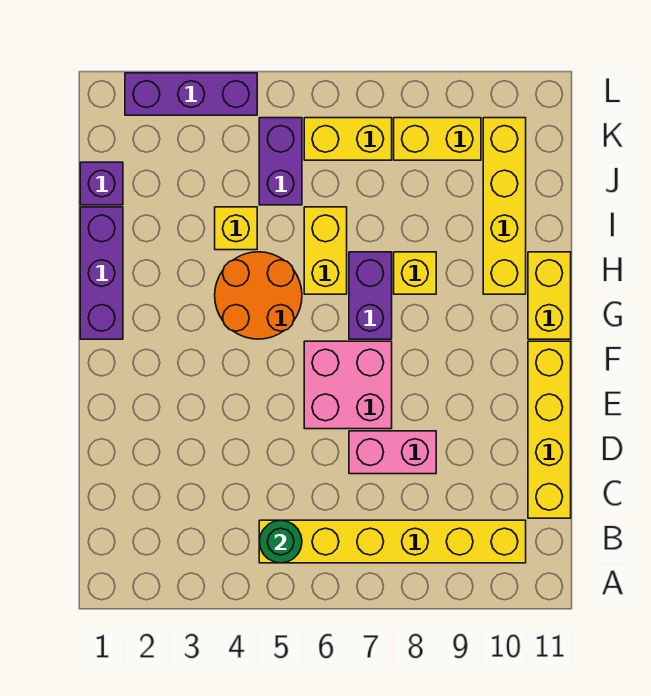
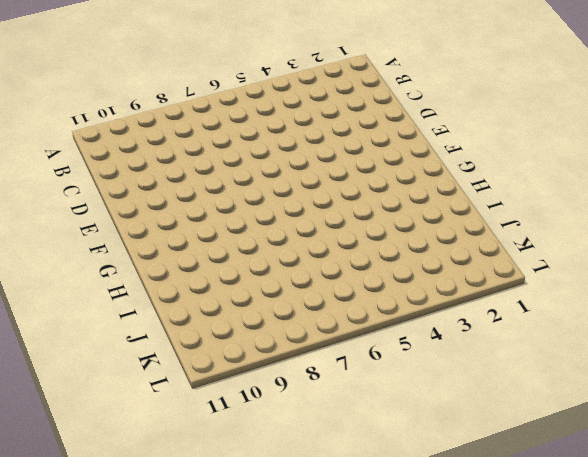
none -> yellow 1x6 brick [259,520,526,563]
none -> yellow 1x4 brick [528,341,571,518]
none -> pink 1x2 brick [349,431,436,474]

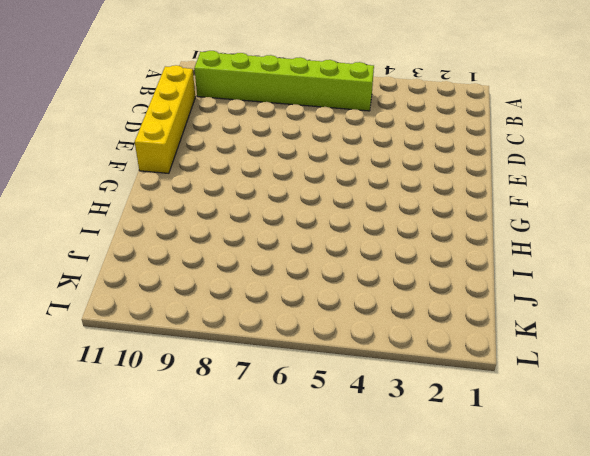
lime 1x6 brick [194,51,374,111] -> yellow 1x6 brick [259,520,526,563]
none -> pink 1x2 brick [349,431,436,474]
none -> pink 2x2 brick [304,341,392,429]
none -> purple 1x3 brick [80,207,123,339]

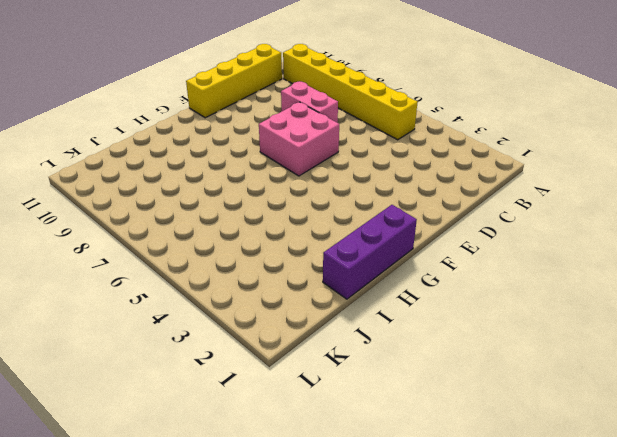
none -> orange 2x2 round brick [215,252,302,339]
none -> purple 1x2 brick [349,252,392,339]
none -> yellow 1x2 brick [528,252,571,339]

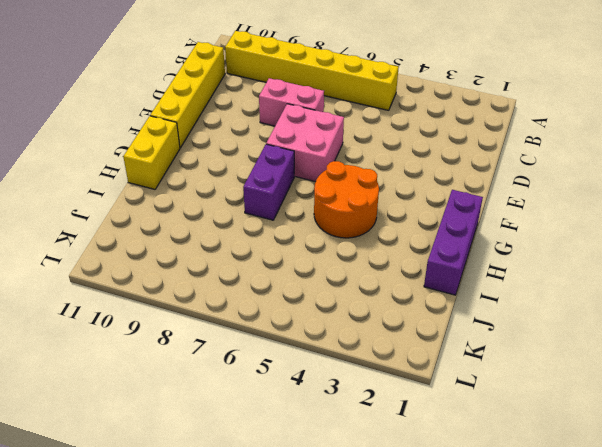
none -> yellow 1x2 brick [304,207,347,294]
none -> yellow 1x1 brick [394,252,436,294]
none -> yellow 1x4 brick [483,118,526,294]

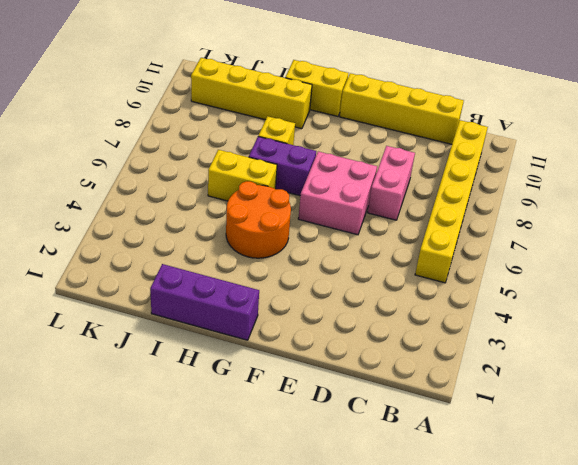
none -> yellow 1x1 brick [215,207,257,250]
none -> purple 1x1 brick [80,162,123,205]
none -> purple 1x2 brick [259,118,302,205]

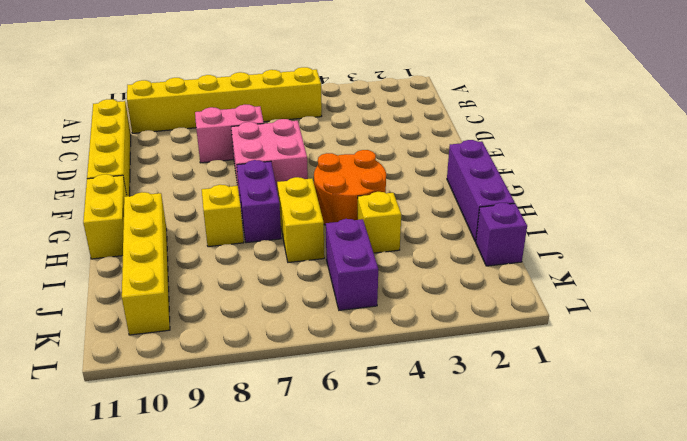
none -> yellow 1x2 brick [304,118,392,160]
none -> yellow 1x2 brick [394,118,481,160]
none -> purple 1x3 brick [125,73,257,115]

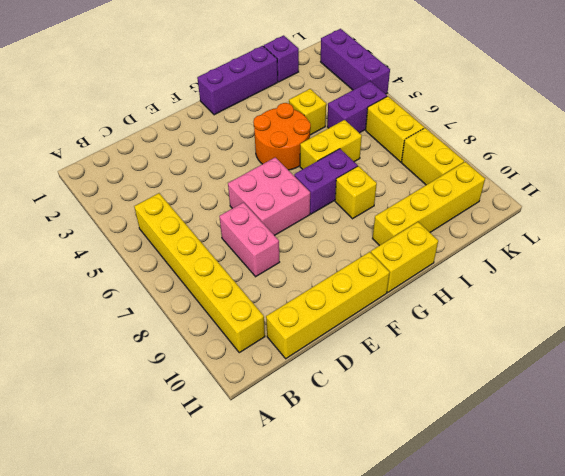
none -> green 1x1 round brick [259,520,302,563]

